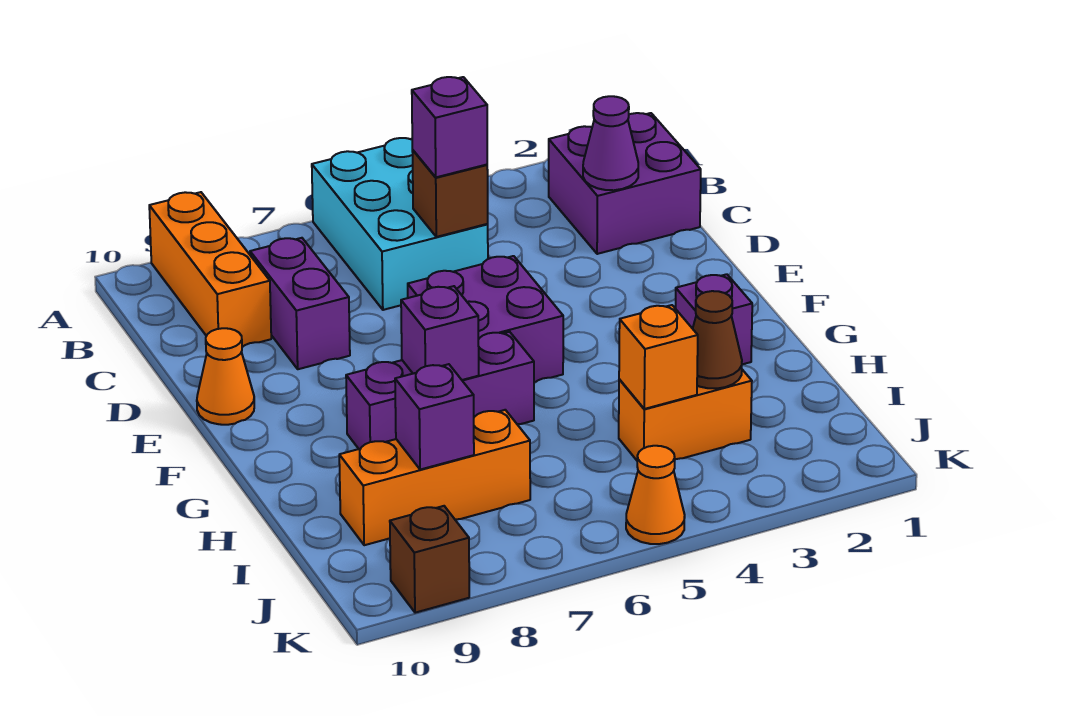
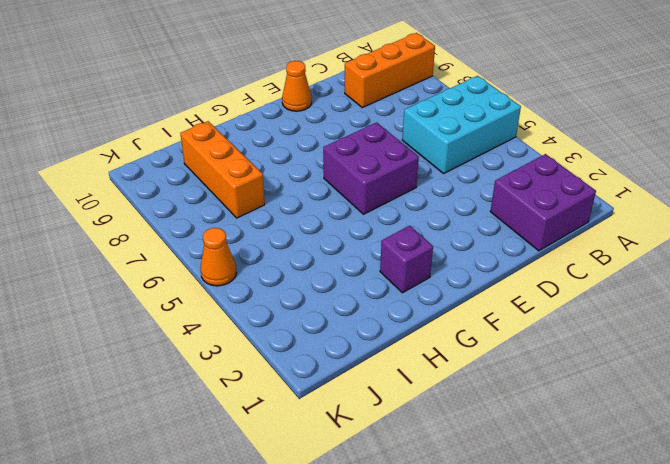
none -> purple 1x2 brick [250,238,350,369]
none -> purple 1x3 brick [346,332,534,449]
none -> orange 1x2 brick [619,370,752,460]

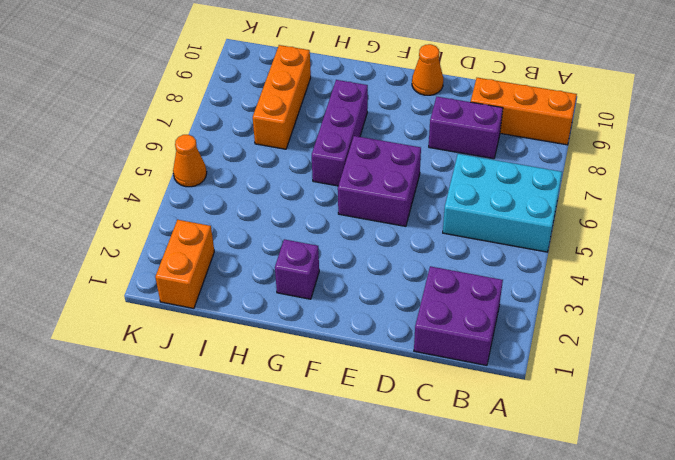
orange 1x2 brick [155,220,214,308] -> orange 1x2 brick moved to [619,370,752,460]
none -> brown 1x1 brick [390,506,469,613]
none -> purple 1x1 cone [583,96,638,190]
none -> brown 1x1 brick [412,150,488,237]

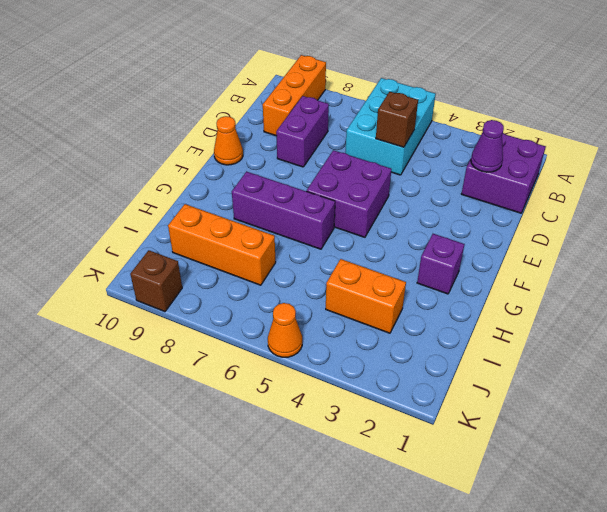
none -> purple 1x1 brick [401,286,479,380]
none -> brown 1x1 cone [693,291,742,389]
none -> orange 1x1 brick [619,305,698,409]

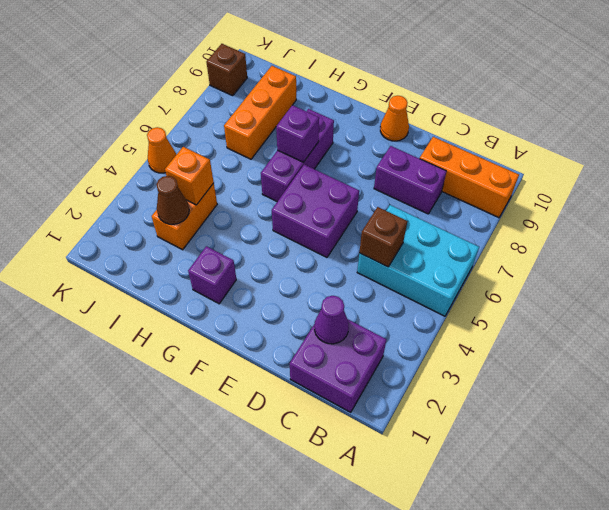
none -> purple 1x1 brick [395,364,474,470]
none -> purple 1x1 brick [412,77,487,177]

